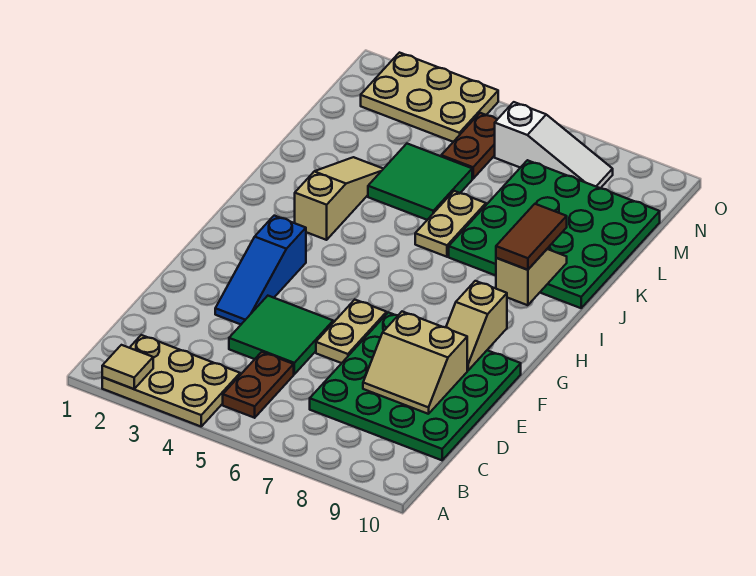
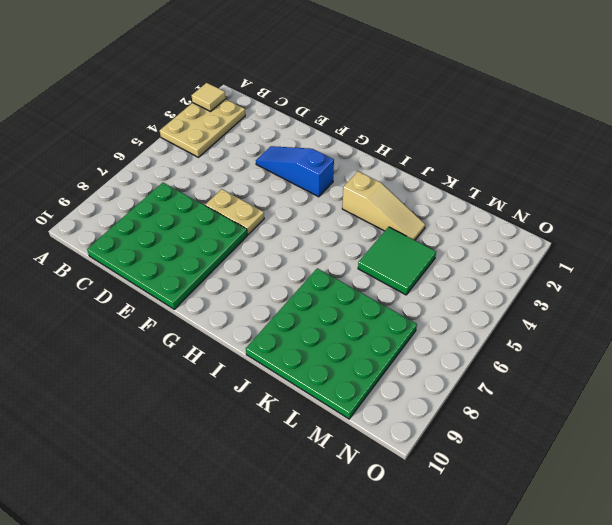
none -> brown 1x2 plate [223,352,294,418]
none -> green 2x2 tile [229,296,333,374]
none -> tan 1x2 plate [415,191,486,257]

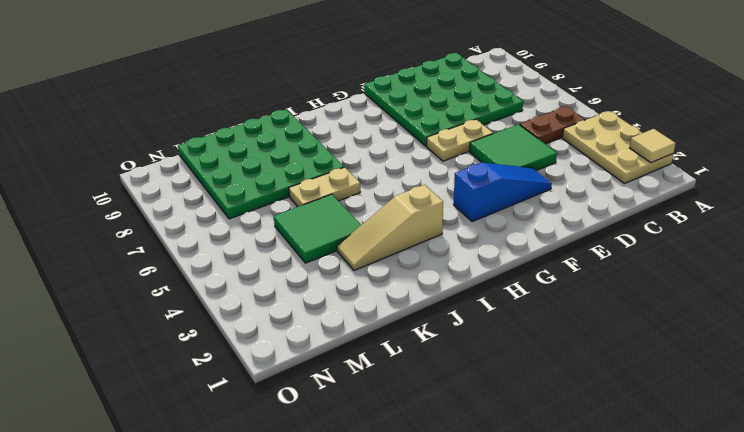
none -> brown 1x2 plate [441,113,497,179]
none -> tan 2x3 plate [361,53,498,142]
none -> white 1x3 slope [495,102,613,188]

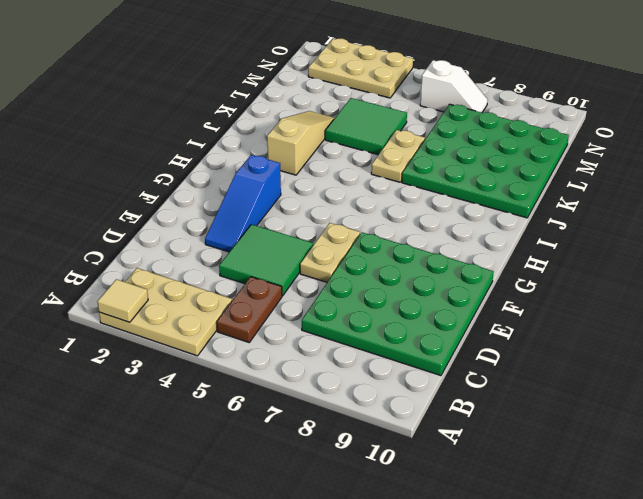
white 1x2 slope [420,60,488,112] -> white 1x3 slope [495,102,613,188]
none -> brown 1x2 plate [441,113,497,179]
none -> tan 2x2 slope [363,312,467,414]
none -> tan 1x2 slope [446,281,507,370]

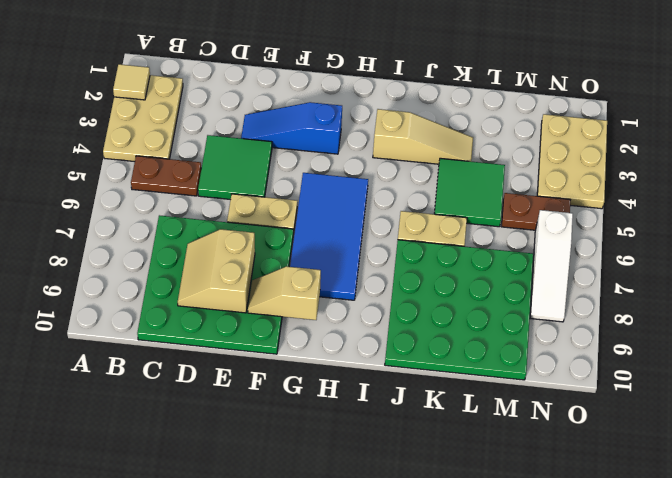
blue 2x4 tile [290,173,368,300] -> none
none -> tan 1x2 slope [496,249,567,305]
none -> brown 1x2 tile [496,204,567,270]

